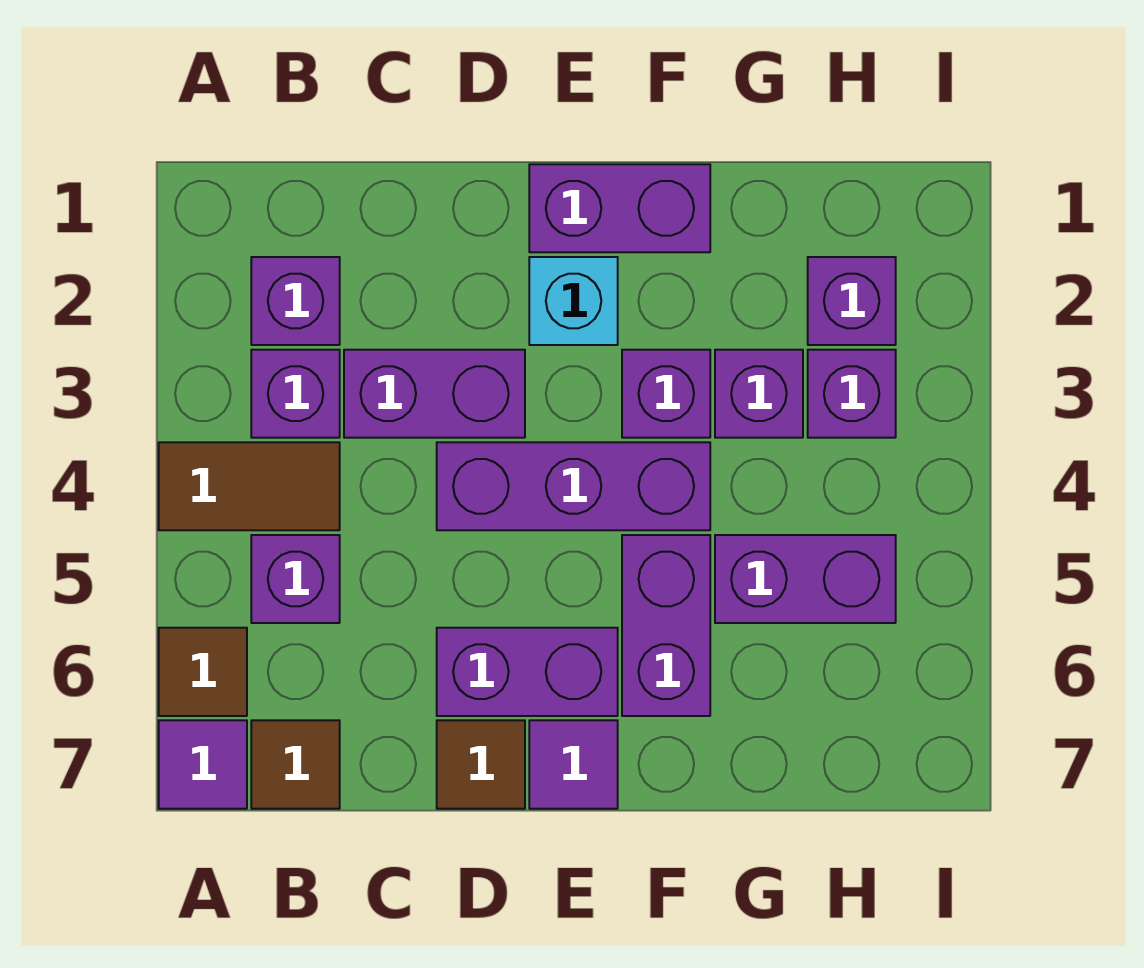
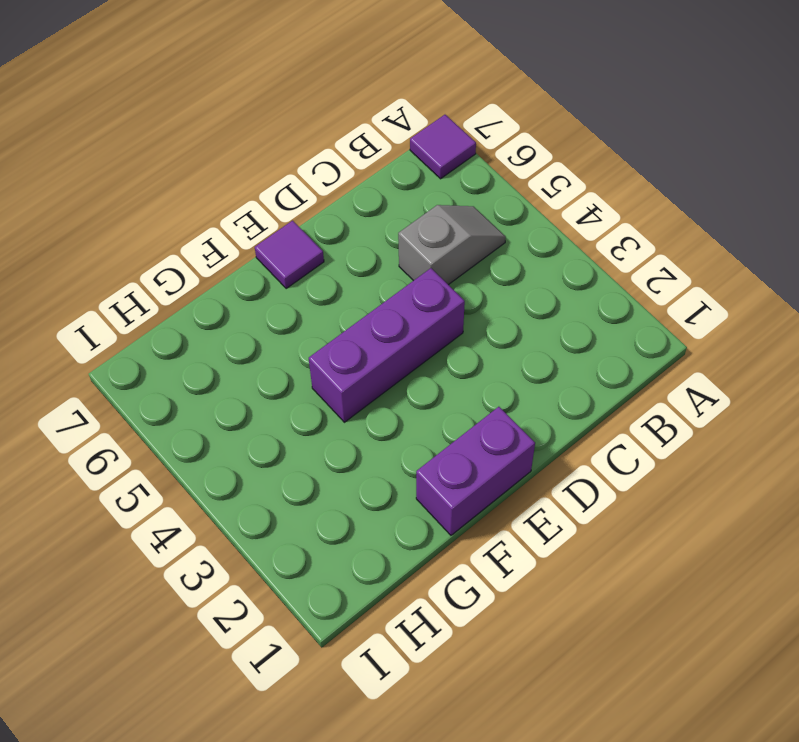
grey 1x2 slope [398,205,506,285] -> purple 1x1 brick [251,535,340,623]
none -> brown 1x2 tile [159,442,340,530]
none -> brown 1x1 tile [159,628,247,716]
none -> purple 1x1 brick [251,257,340,345]

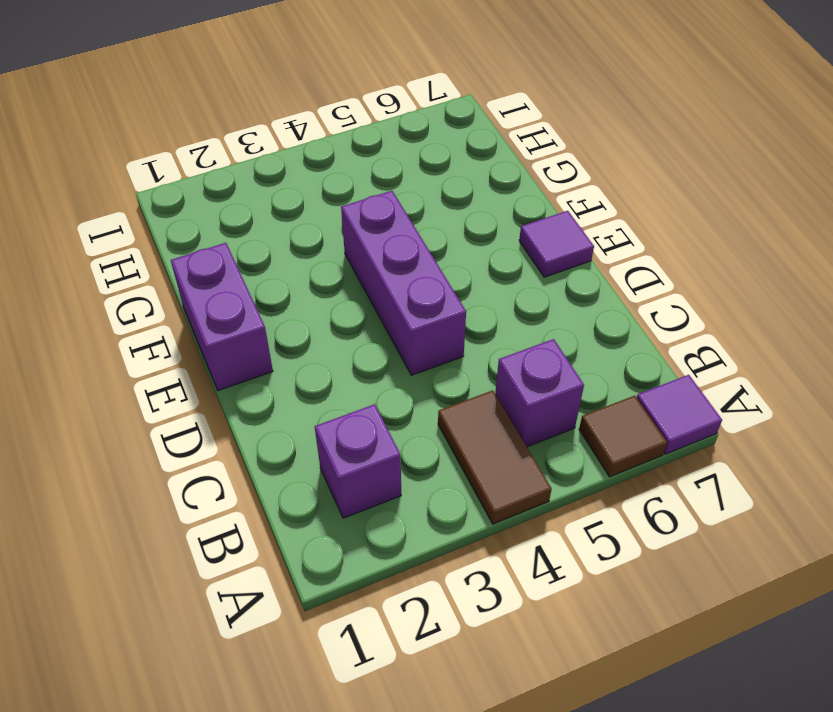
none -> purple 1x1 brick [251,350,340,438]
none -> brown 1x1 tile [251,720,340,809]
none -> purple 1x2 brick [344,350,525,438]

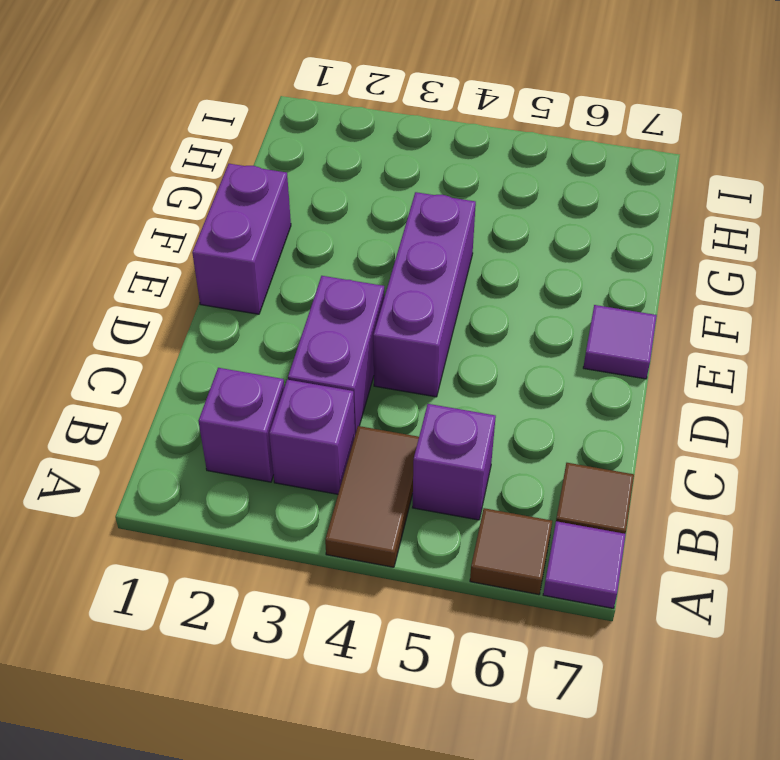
none -> purple 1x2 brick [437,628,618,716]
none -> brown 1x1 tile [437,720,525,809]
none -> cyan 1x1 brick [529,257,618,345]

